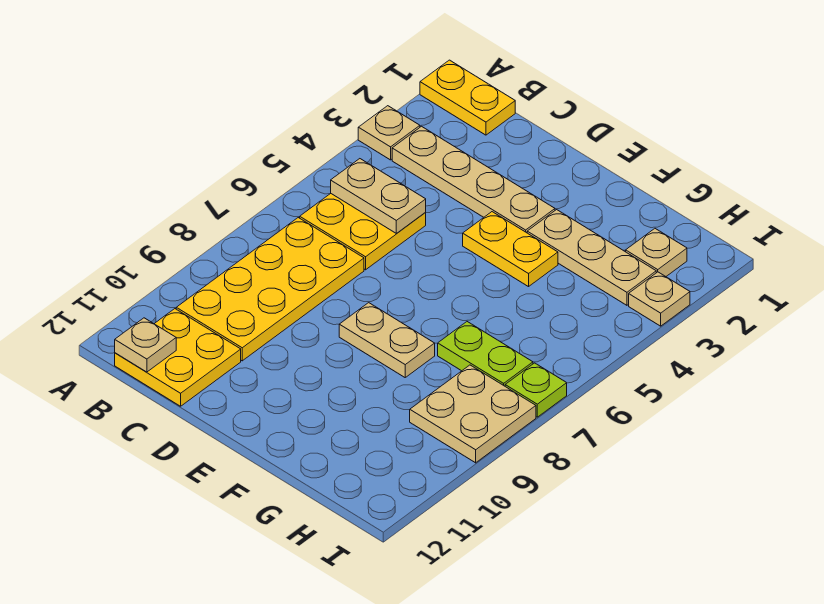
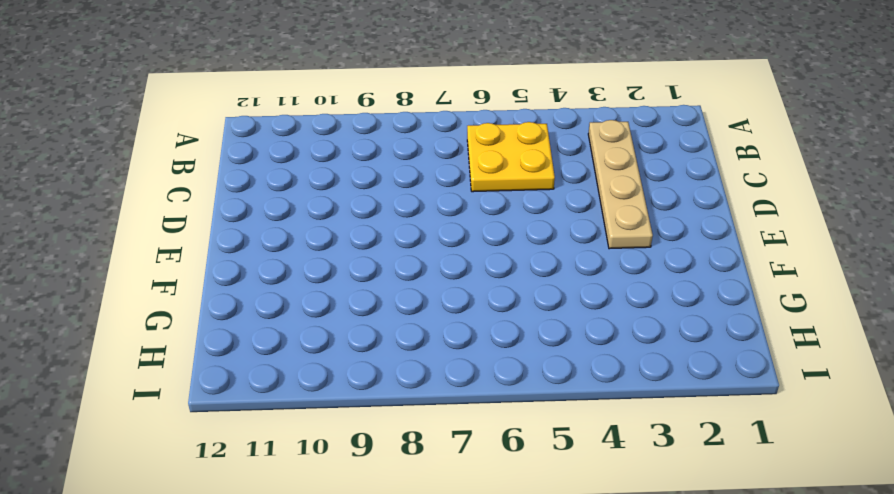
none -> yellow 1x2 plate [420,60,515,135]
none -> tan 1x1 plate [358,106,420,160]
none -> yellow 2x4 plate [176,218,364,361]

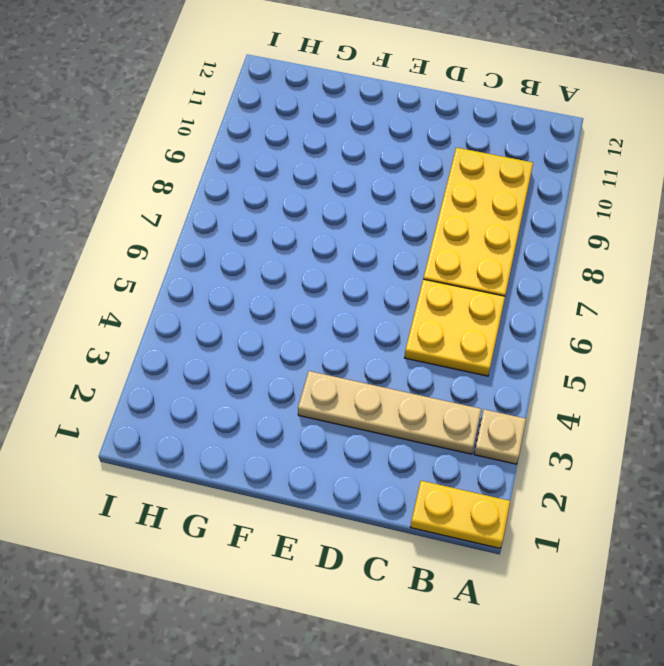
none -> yellow 2x2 plate [115,309,241,406]
none -> yellow 1x2 plate [463,212,558,287]
none -> tan 1x2 plate [339,303,435,377]

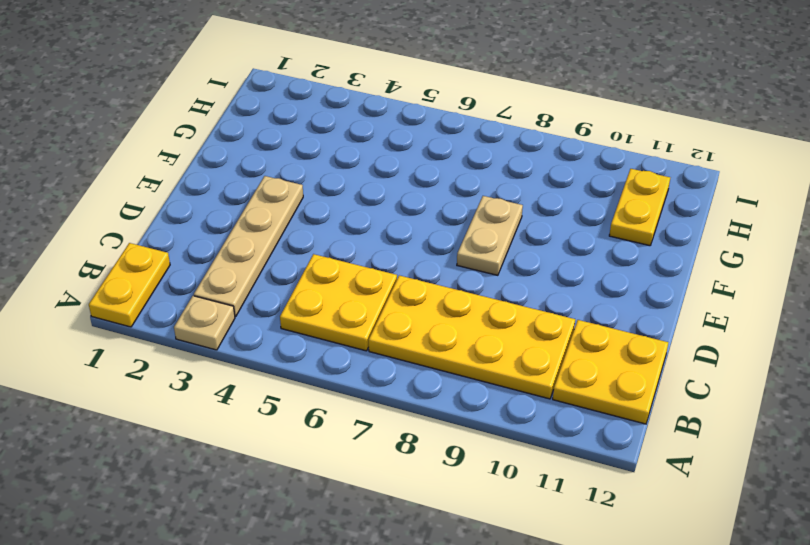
yellow 1x2 plate [609,169,670,246] -> yellow 1x2 plate moved to [463,212,558,287]
none -> tan 1x3 plate [527,210,656,305]
none -> lime 1x2 plate [438,322,533,386]
none -> tan 1x1 plate [626,229,687,276]

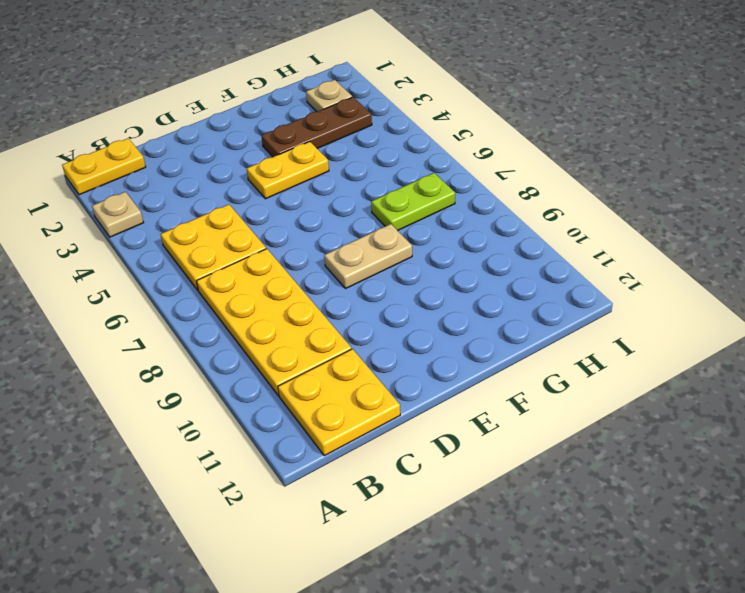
brown 1x3 plate [261,97,372,157] -> tan 1x3 plate [527,210,656,305]
none -> tan 1x4 plate [392,126,555,233]
none -> tan 2x2 plate [410,365,536,463]
none -> tan 1x1 plate [629,272,690,326]

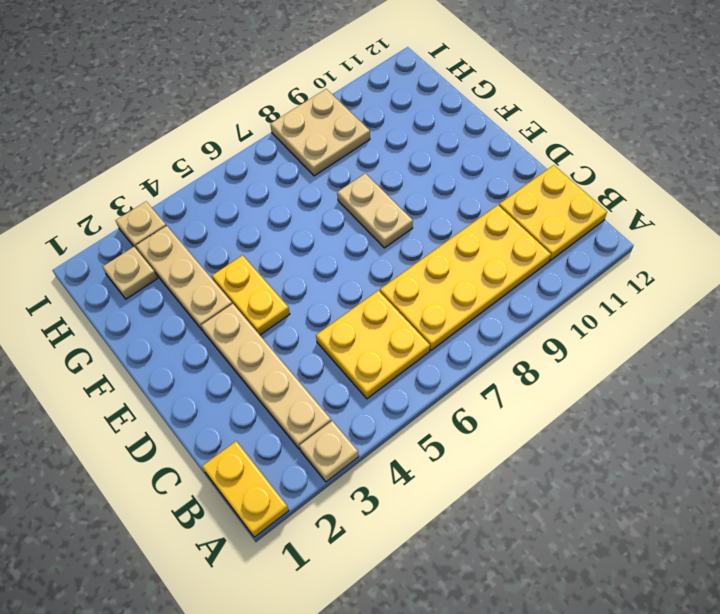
none -> lime 1x2 plate [438,322,533,386]
none -> lime 1x1 plate [505,363,567,417]
none -> tan 1x2 plate [331,159,426,234]

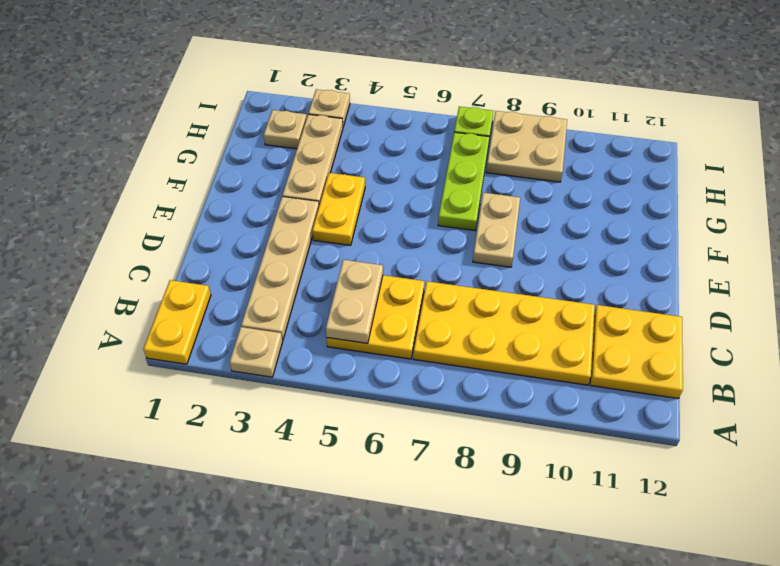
lime 1x3 plate [438,132,489,231] -> lime 1x2 plate [438,322,533,386]
none -> tan 1x1 plate [115,318,176,372]

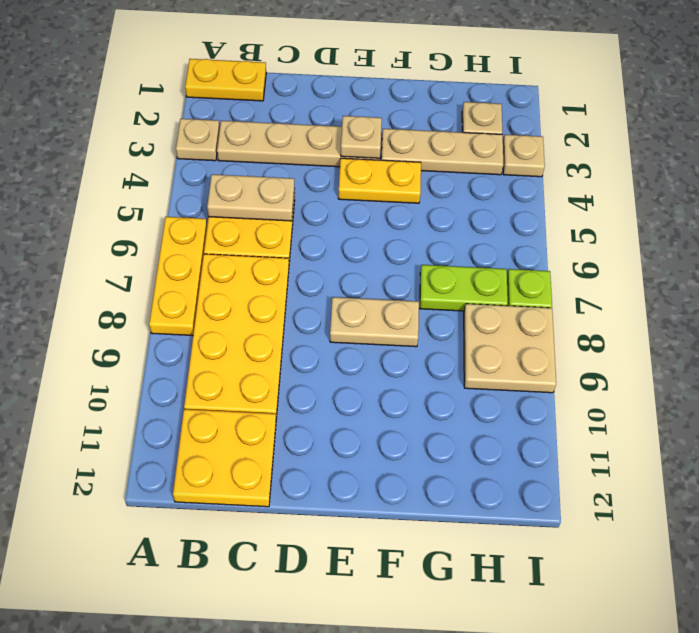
yellow 1x3 plate [149,217,207,336] -> none
tan 1x1 plate [341,116,382,159] -> tan 1x1 plate moved to [115,318,176,372]

